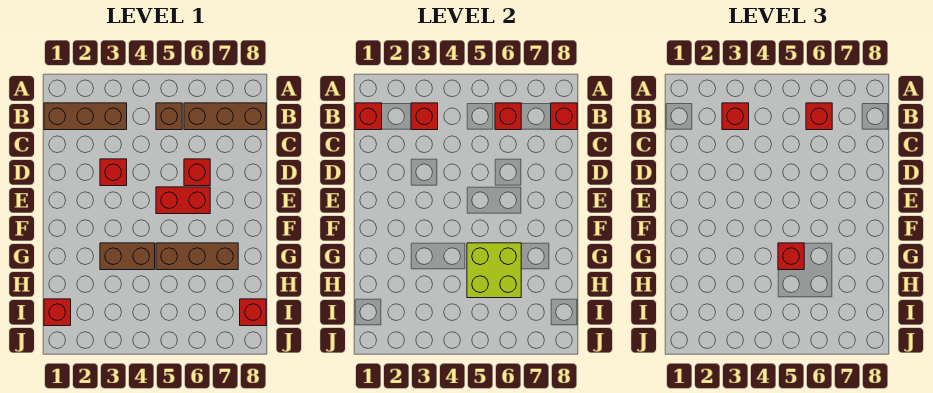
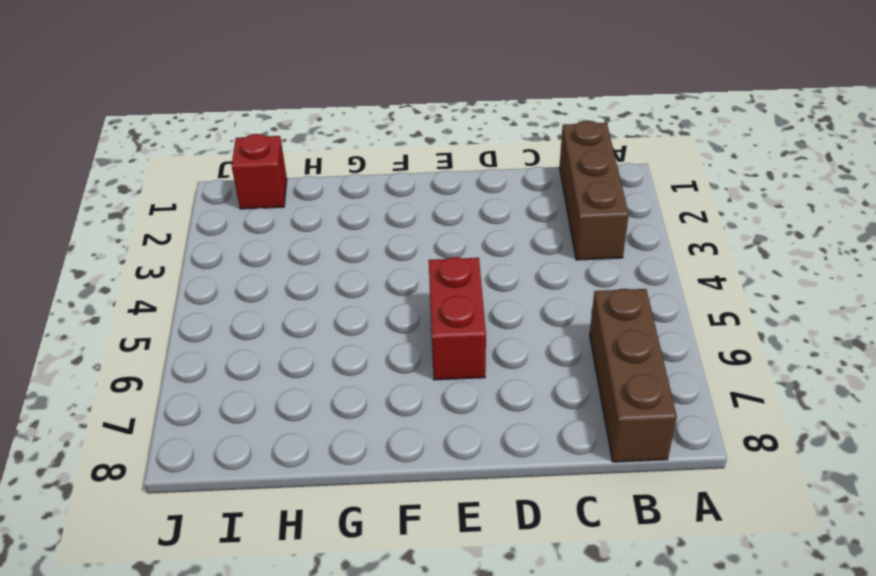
none -> brown 1x1 brick [156,103,182,130]
none -> red 1x1 brick [100,159,127,186]
none -> red 1x1 brick [184,159,210,186]

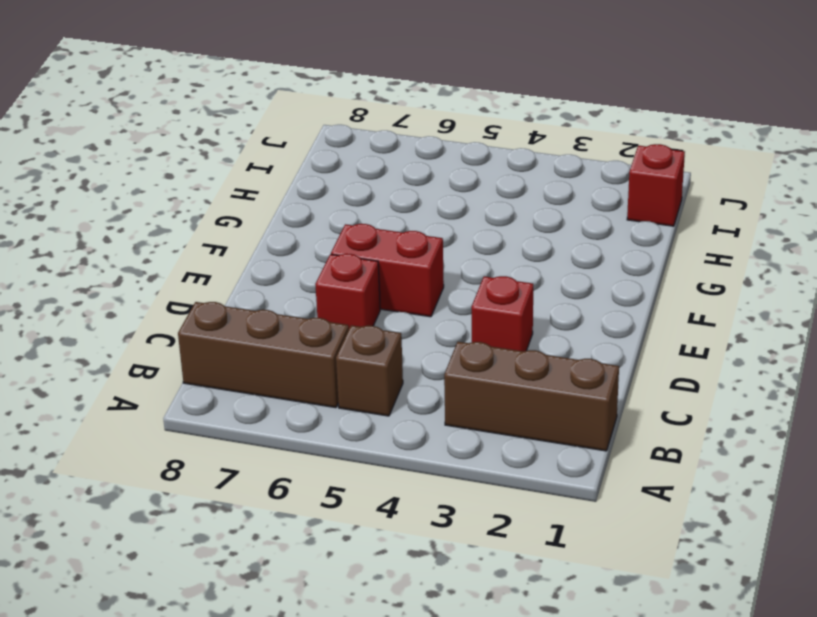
none -> brown 1x2 brick [100,243,155,270]
none -> brown 1x3 brick [156,243,238,270]
none -> red 1x1 brick [240,299,266,326]

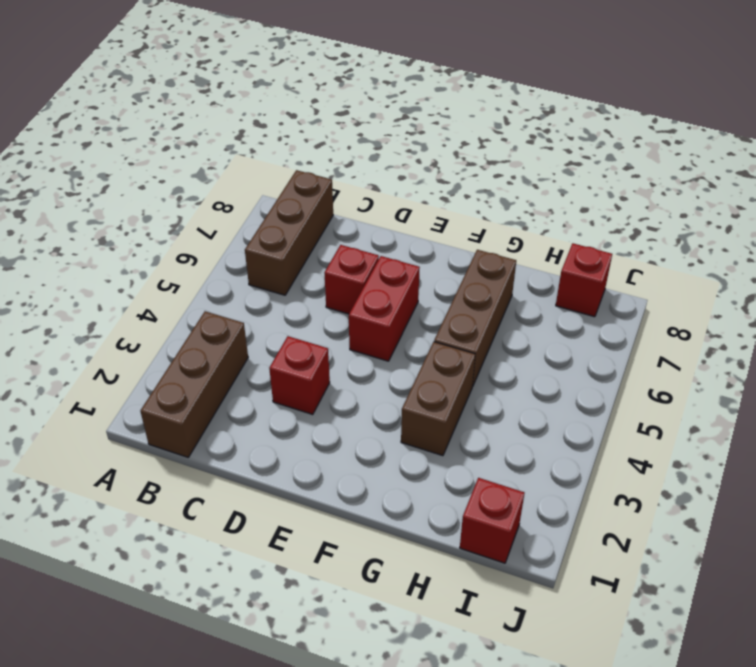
none -> brown 1x1 brick [156,103,182,130]
none -> red 1x1 brick [355,103,382,130]
none -> red 1x1 brick [411,103,438,130]

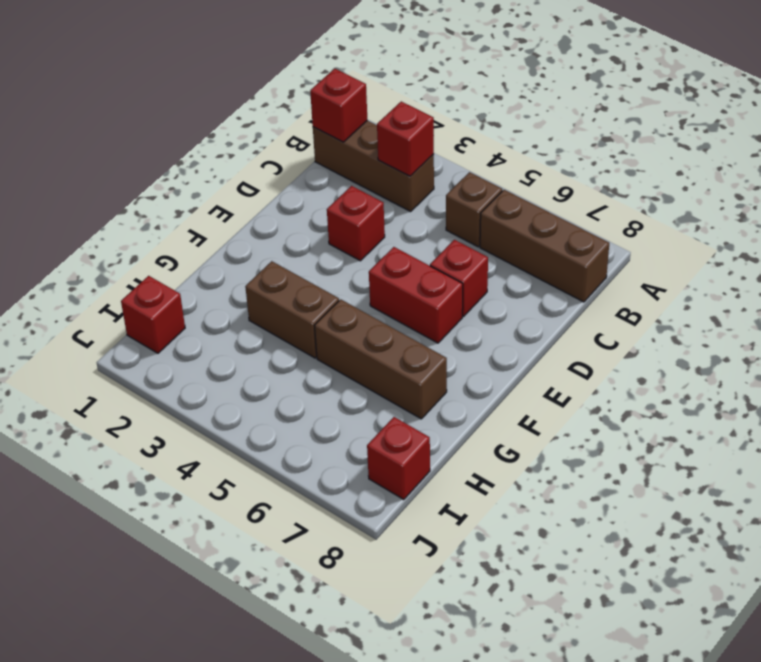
none -> red 1x1 brick [495,103,521,130]
none -> red 1x1 brick [551,103,577,130]
none -> lime 2x2 brick [467,243,521,298]

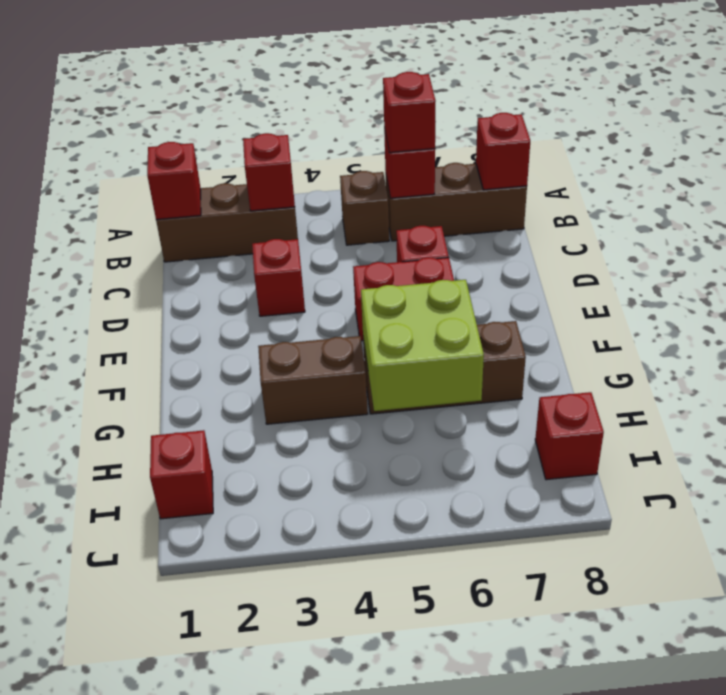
none -> red 1x1 brick [722,103,749,130]
none -> red 1x1 brick [778,243,804,270]

